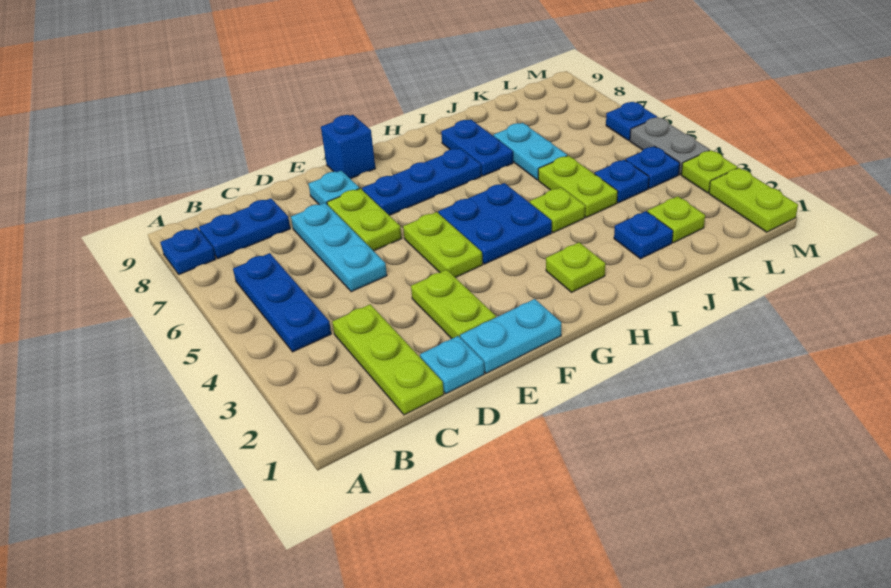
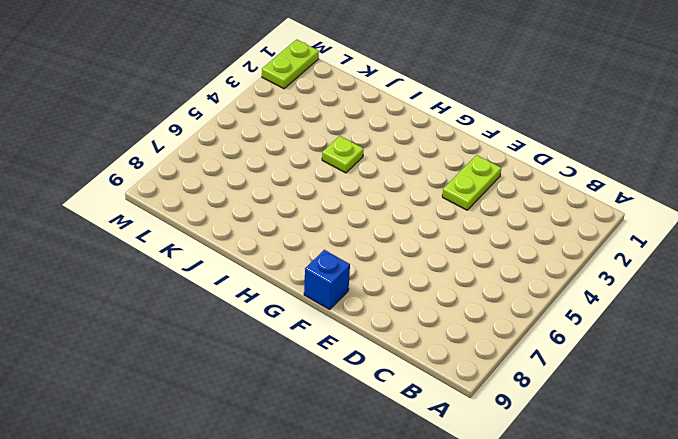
none -> blue 1x1 plate [160,228,216,274]
none -> blue 1x3 plate [233,253,331,352]
none -> blue 1x2 plate [199,198,290,259]

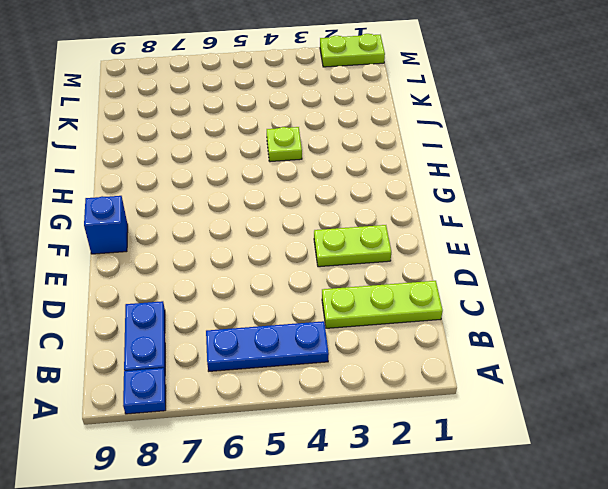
none -> cyan 1x1 plate [420,336,484,394]
none -> cyan 1x3 plate [291,203,387,292]
none -> cyan 1x2 plate [460,299,561,373]

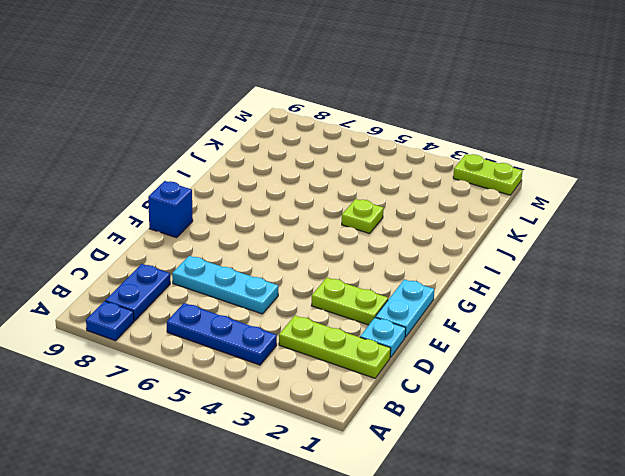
none -> lime 1x2 plate [327,188,402,251]
none -> cyan 1x1 plate [309,171,360,205]
none -> lime 1x2 plate [403,212,483,278]

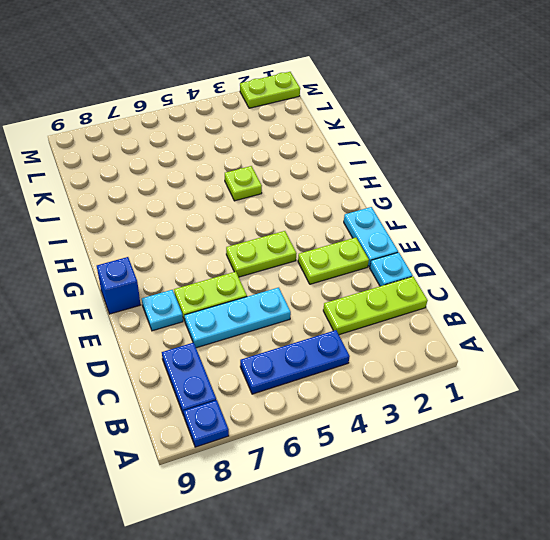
none -> blue 1x3 plate [362,148,481,215]
none -> blue 2x2 plate [438,183,552,264]
none -> lime 1x1 plate [546,242,605,292]

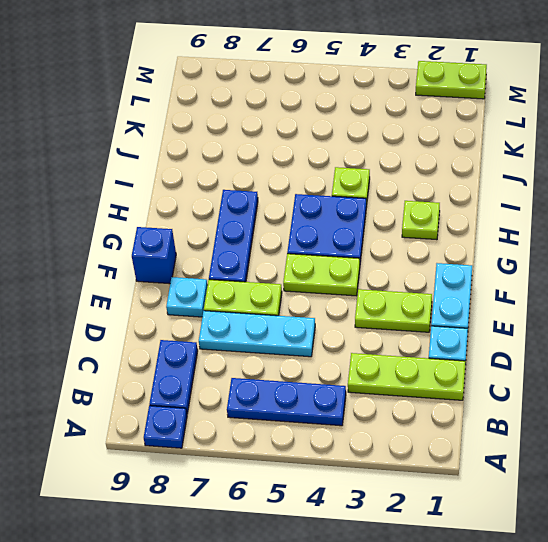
none -> blue 1x2 plate [441,119,513,176]
none -> blue 1x1 plate [614,211,673,259]
none -> lime 1x2 plate [538,156,618,217]

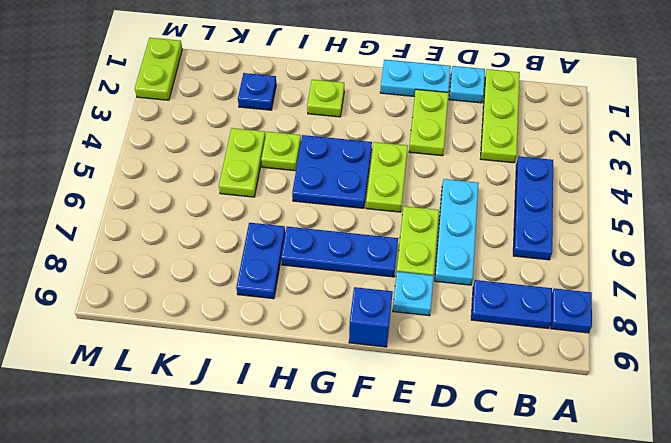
none -> cyan 1x2 plate [493,123,567,180]
none -> lime 1x1 plate [647,196,705,243]
none -> blue 1x1 plate [595,160,649,203]

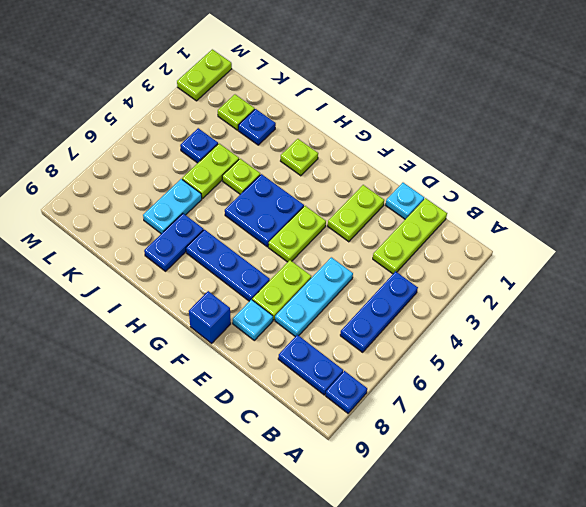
none -> cyan 1x2 plate [460,299,561,373]
none -> blue 1x1 plate [626,146,680,188]
none -> lime 1x1 plate [681,150,738,193]

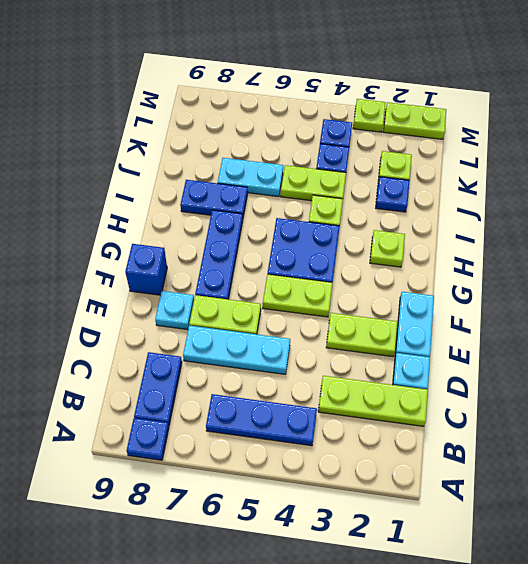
none -> grey 1x2 plate [630,117,710,175]
none -> blue 1x1 plate [606,102,657,140]

